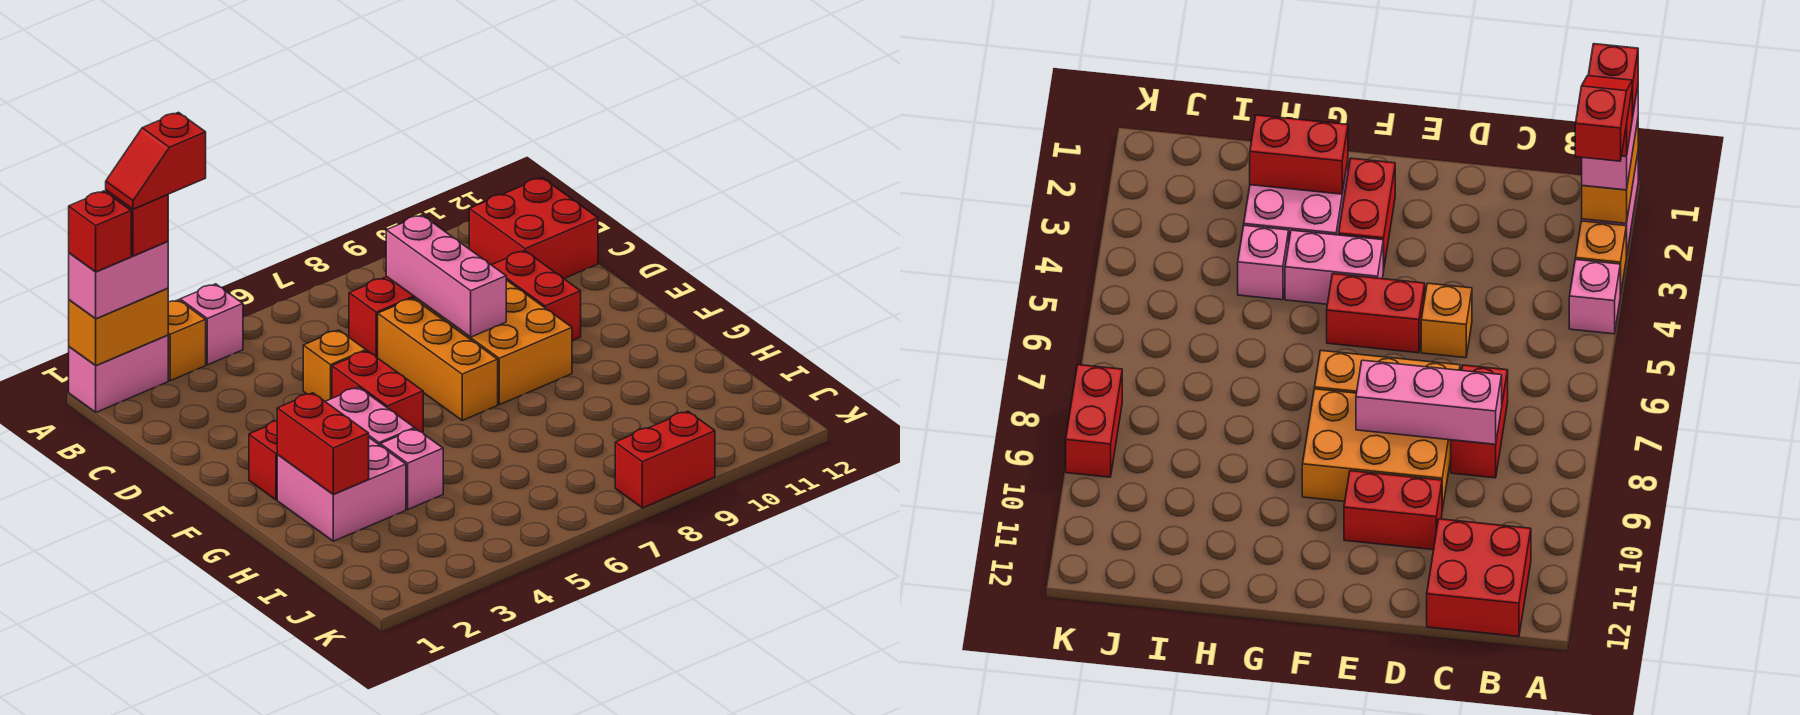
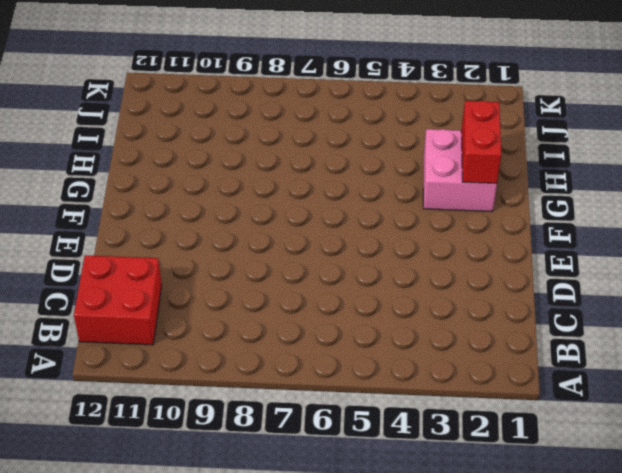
none -> pink 1x2 brick [69,335,168,412]
none -> orange 1x1 brick [168,300,206,381]
none -> pink 1x1 brick [180,284,243,365]

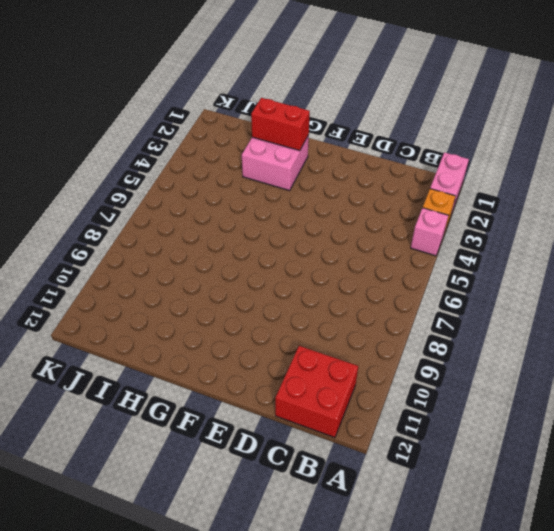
none -> red 1x2 brick [349,277,415,358]
none -> orange 1x1 brick [303,330,366,401]
none -> orange 1x3 brick [378,298,498,420]

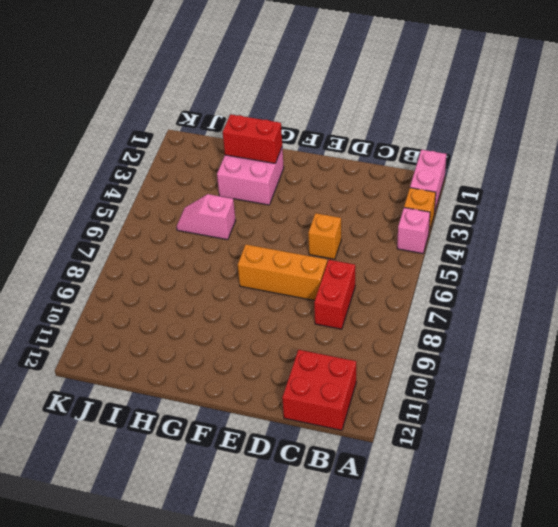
pink 1x2 slope [177,194,236,240] -> none
none -> orange 2x3 brick [415,280,572,405]
none -> red 1x2 brick [492,251,581,341]
none -> red 1x2 brick [332,351,423,433]

